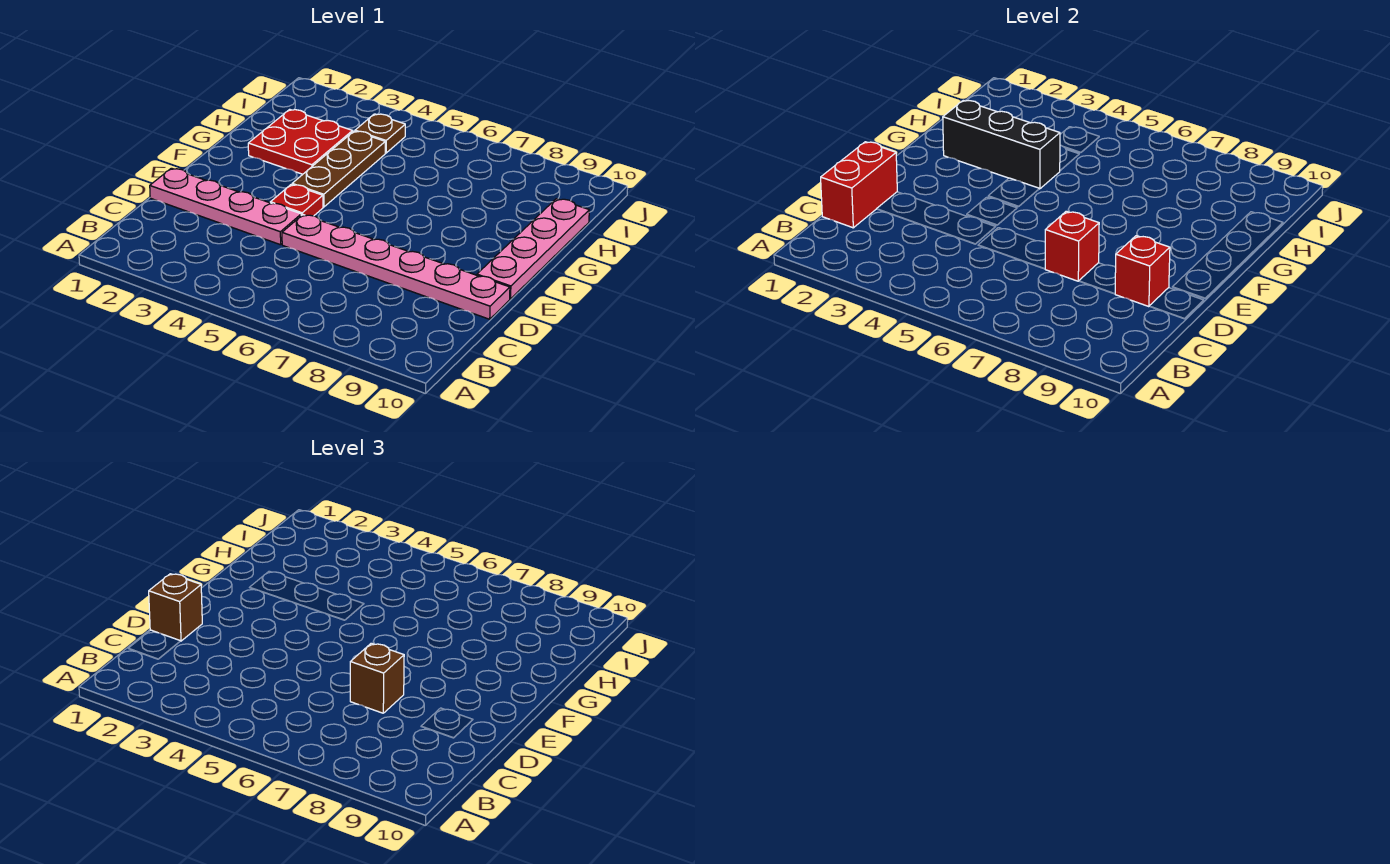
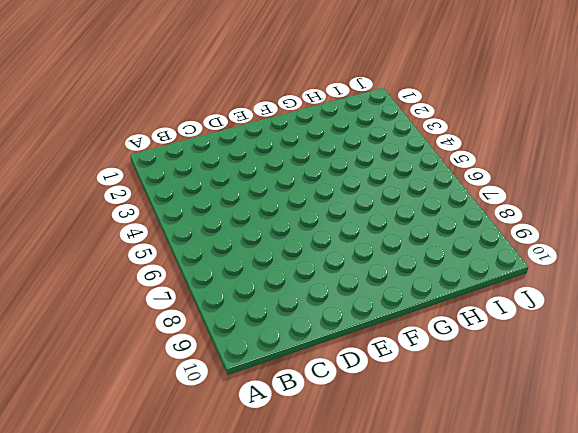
none -> pink 1x4 plate [150,168,301,245]
none -> pink 1x6 plate [282,215,510,319]
none -> red 1x1 plate [271,184,323,216]

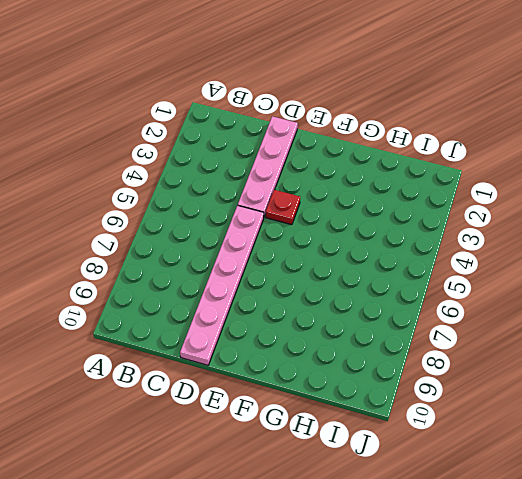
none -> pink 1x4 plate [477,199,589,299]
none -> brown 1x3 plate [292,131,385,207]
none -> red 2x2 plate [248,109,353,174]

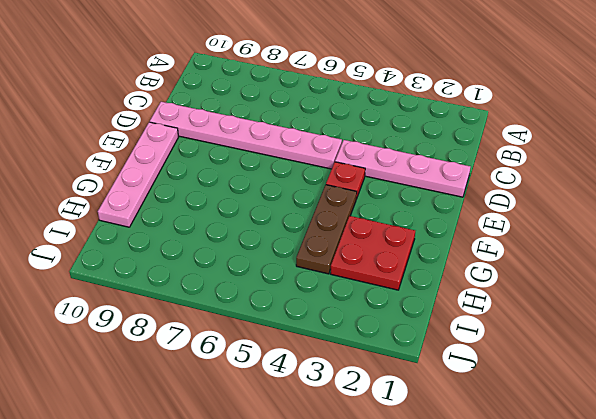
none -> brown 1x1 plate [355,114,405,153]
none -> red 1x2 brick [821,142,897,228]
none -> red 1x1 brick [1045,211,1099,281]

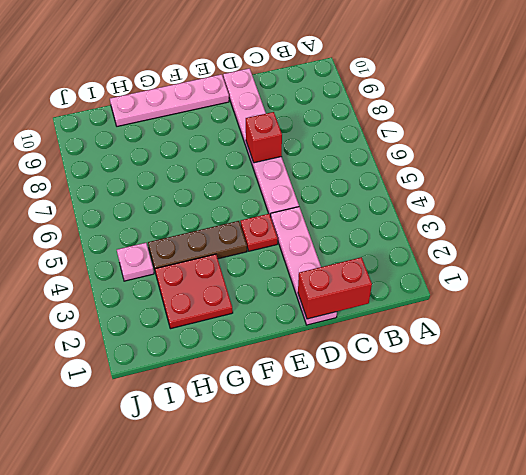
pink 1x1 plate [117,243,154,281] -> brown 1x1 plate [355,114,405,153]
none -> red 1x1 brick [1115,236,1170,307]
none -> black 1x3 brick [943,100,1060,189]
none -> brown 1x1 brick [149,574,202,641]

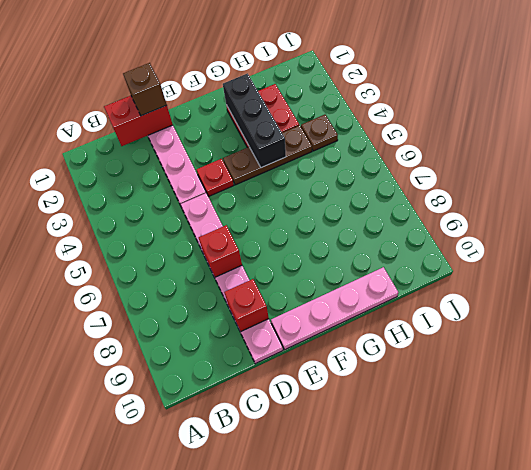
none -> brown 1x1 brick [350,643,404,713]

